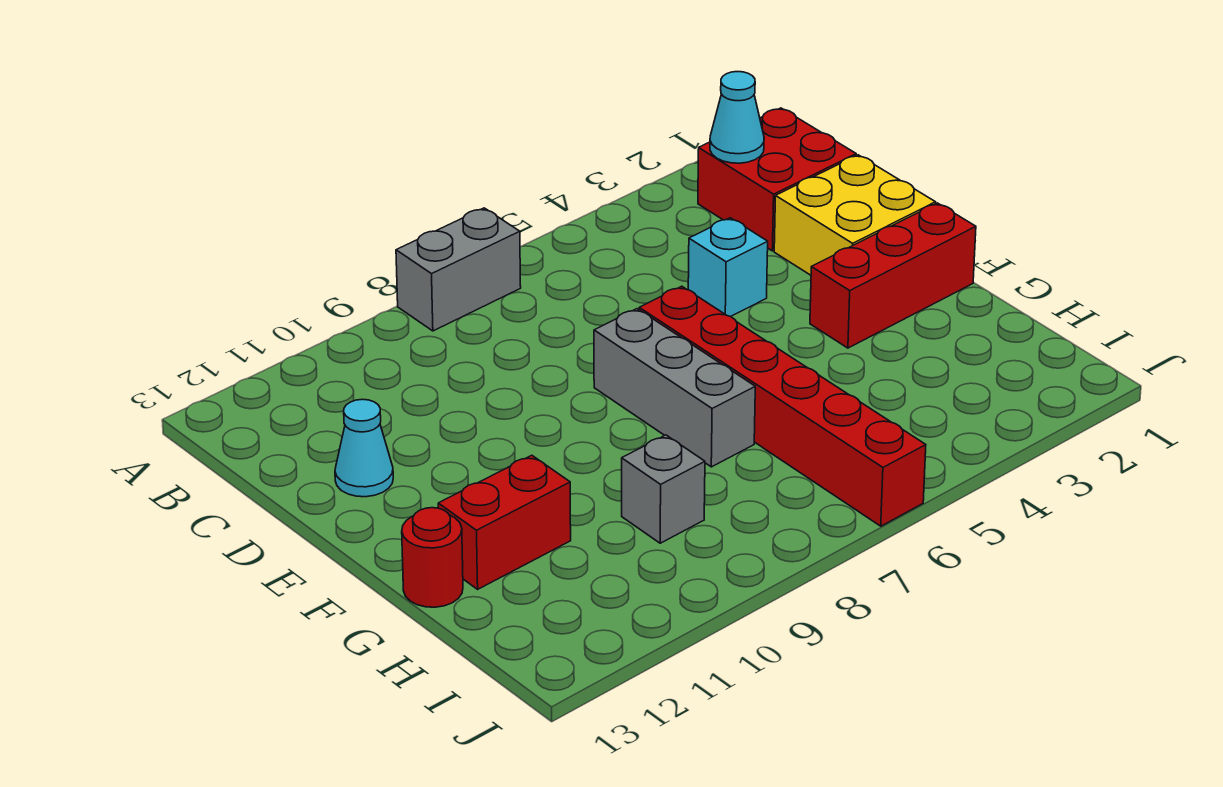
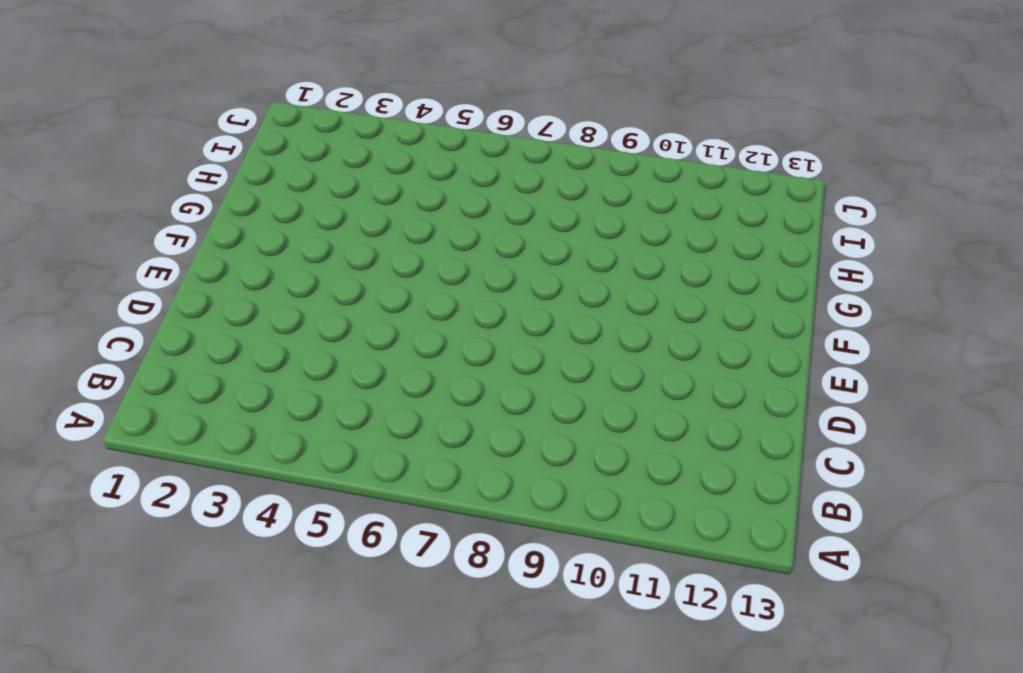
none -> grey 1x2 brick [396,208,521,331]
none -> red 2x2 brick [698,108,856,251]
none -> yellow 2x2 brick [774,155,936,275]

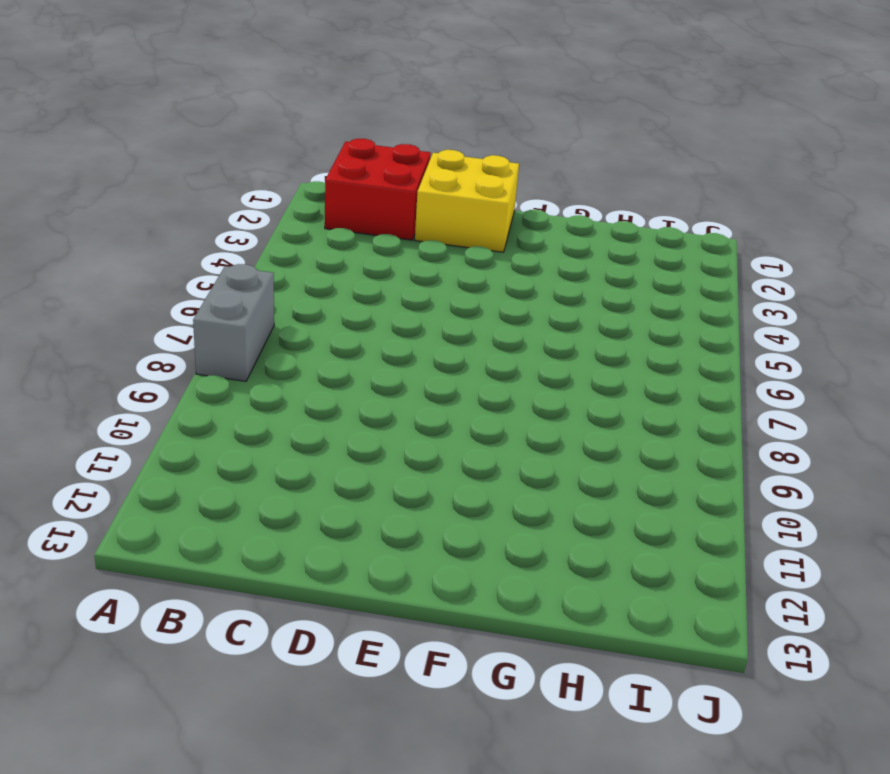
none -> cyan 1x1 brick [688,218,768,317]
none -> cyan 1x1 cone [335,399,393,497]
none -> red 1x6 brick [639,286,926,526]

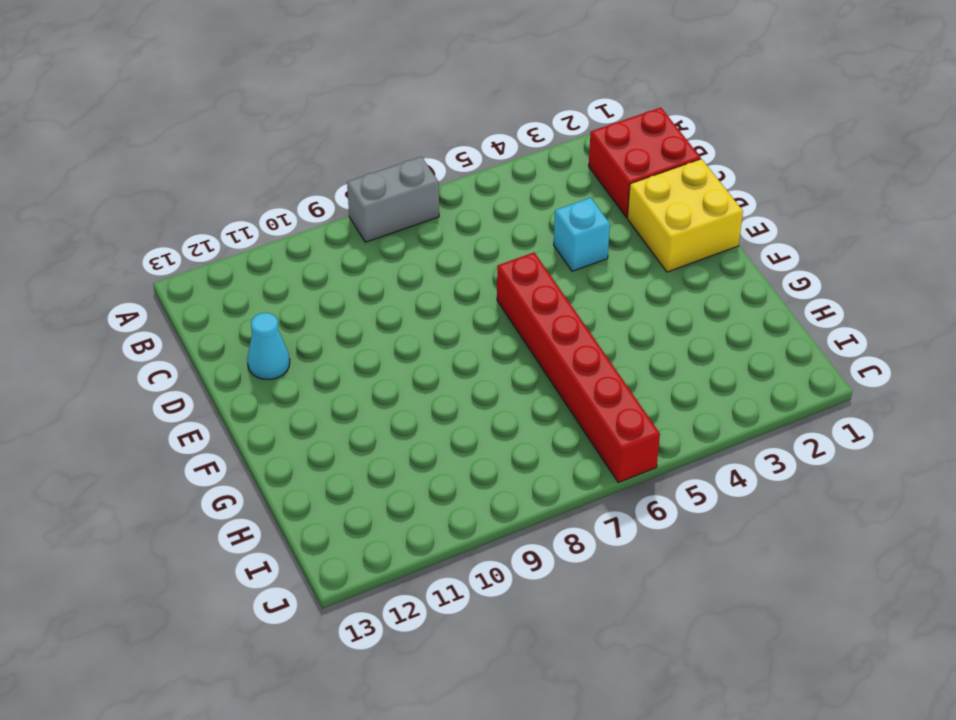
none -> grey 1x3 brick [594,309,755,467]
none -> red 1x3 brick [810,203,976,348]
none -> red 1x2 brick [438,455,571,589]

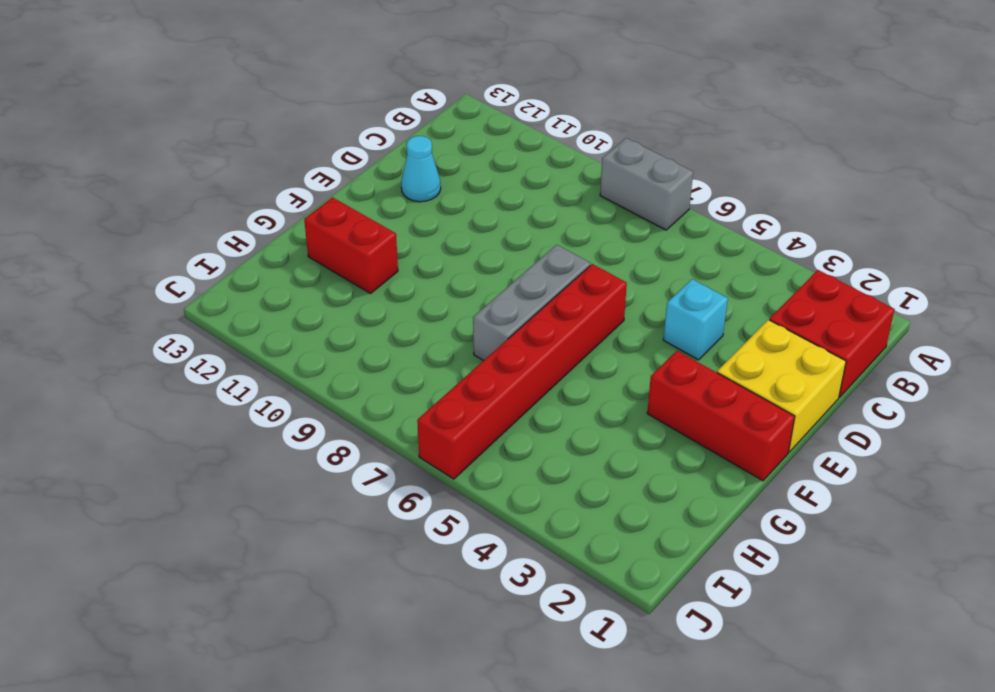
none -> red 1x1 round brick [402,508,463,607]
none -> grey 1x1 brick [622,435,705,543]
none -> cyan 1x1 cone [710,72,764,163]

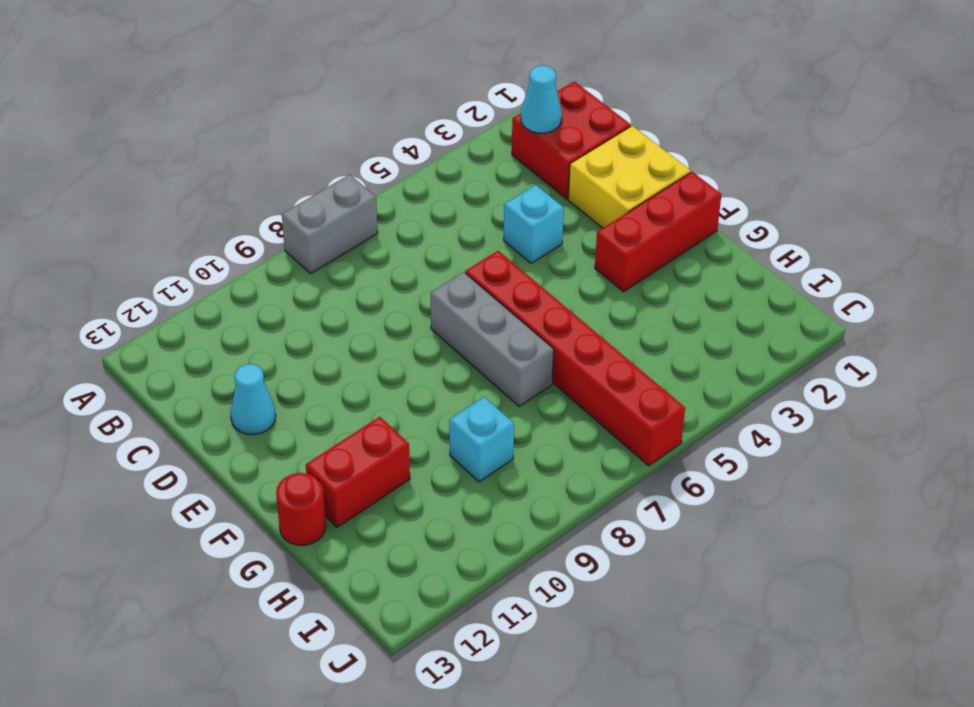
cyan 1x1 brick [449,397,514,482] -> grey 1x1 brick [622,435,705,543]

